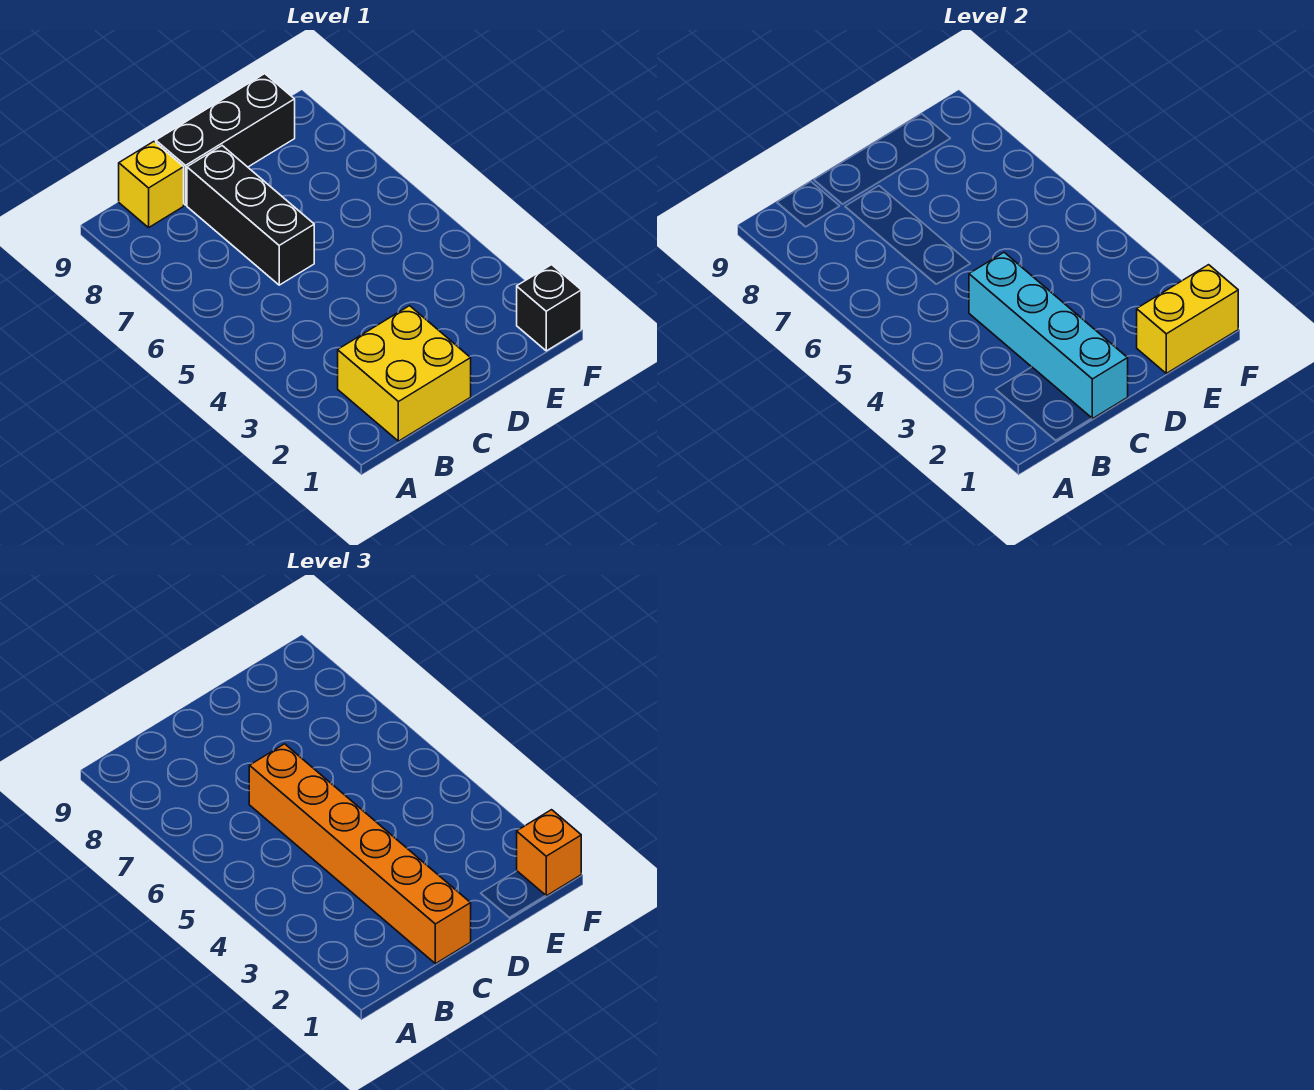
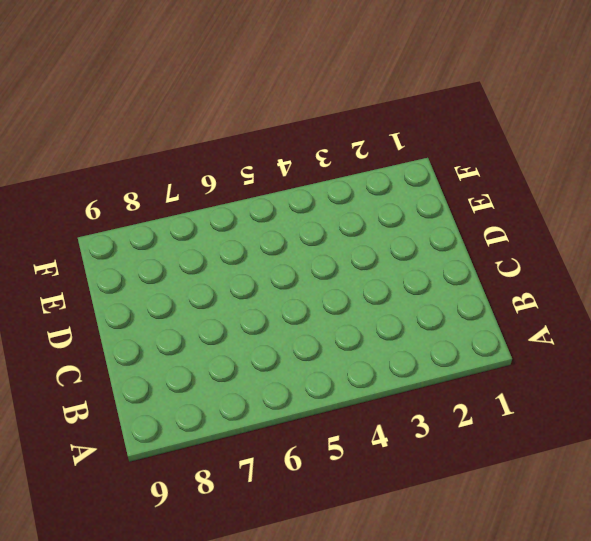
none -> yellow 2x2 brick [338,306,471,441]
none -> yellow 1x1 brick [119,142,184,228]

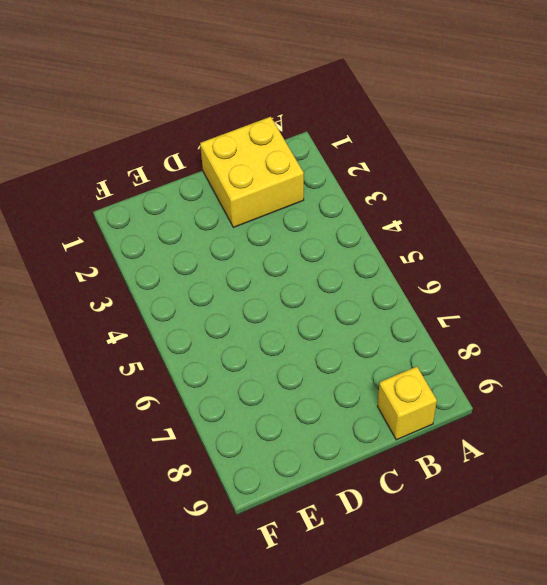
none -> black 1x3 brick [187,146,314,285]
none -> black 1x3 brick [156,74,295,205]

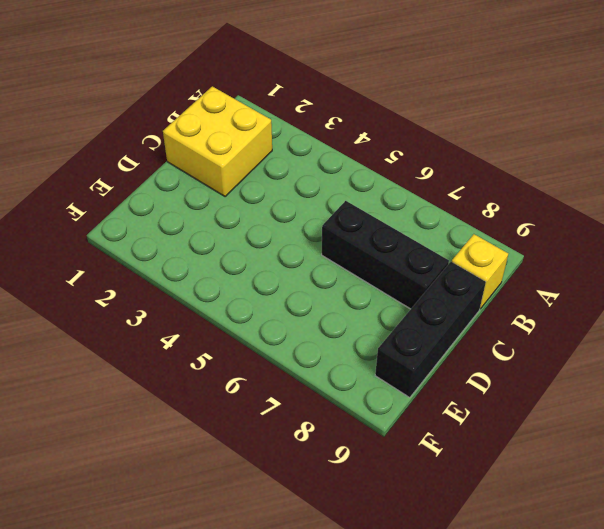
none -> black 1x1 brick [517,265,581,351]
none -> cyan 1x4 brick [969,252,1128,419]

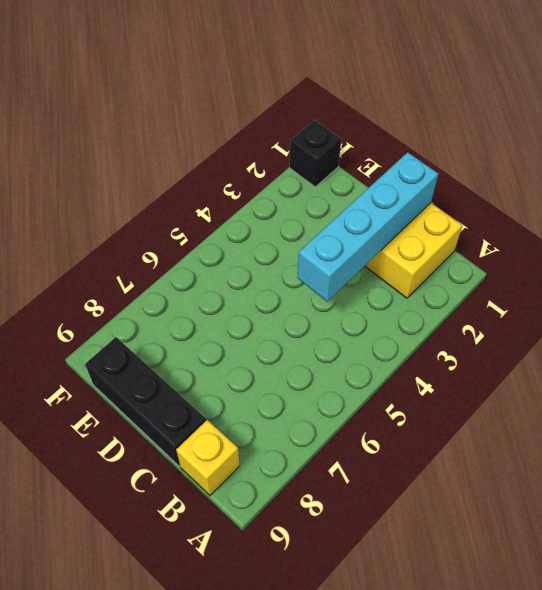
none -> black 1x3 brick [187,146,314,285]
none -> yellow 1x2 brick [1137,265,1238,373]

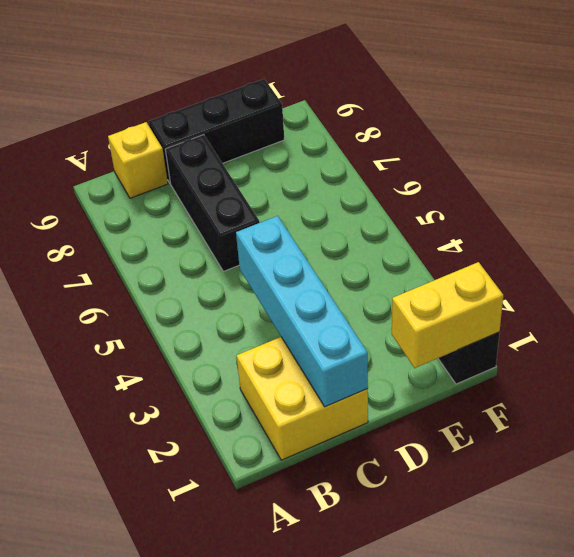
none -> orange 1x6 brick [249,744,471,964]
none -> orange 1x1 brick [517,810,581,896]

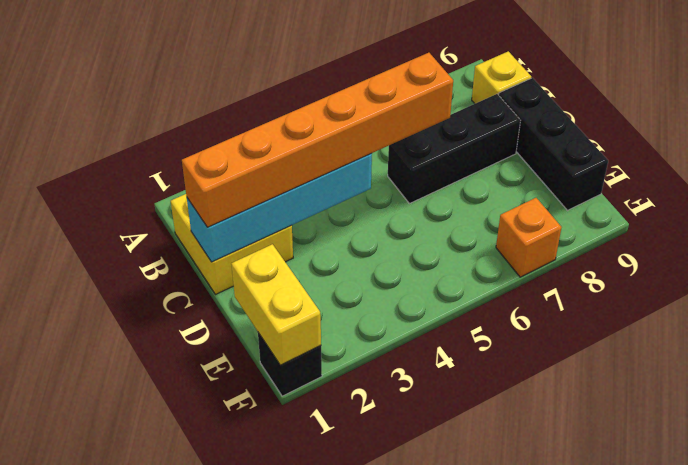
orange 1x1 brick [496,198,562,277] -> orange 1x1 brick moved to [517,810,581,896]

